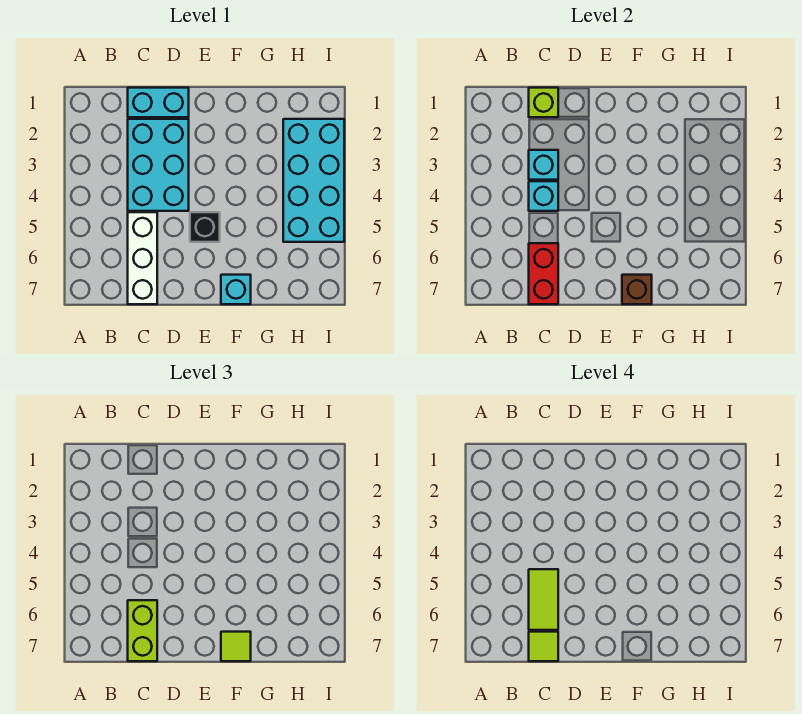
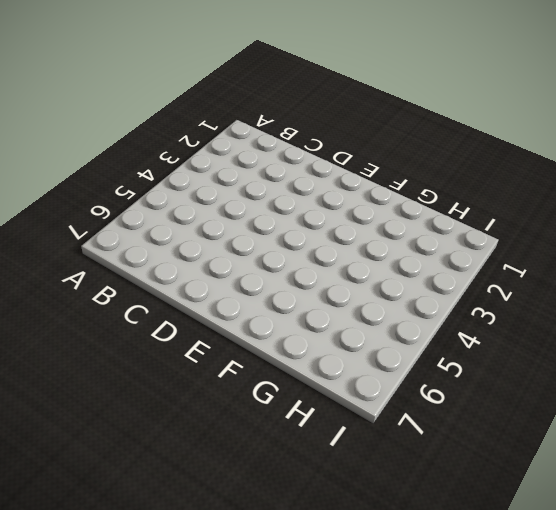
none -> cyan 1x2 brick [128,88,189,117]
none -> cyan 2x3 brick [128,119,189,211]
none -> white 1x3 brick [128,212,157,304]

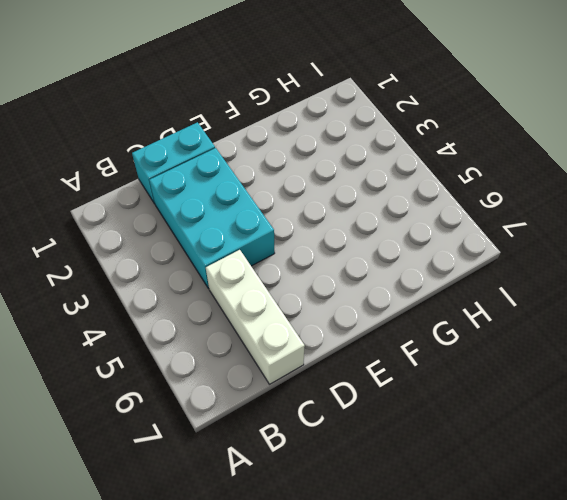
none -> black 1x1 brick [190,212,220,242]
none -> cyan 1x1 brick [221,275,251,304]
none -> cyan 2x4 brick [283,119,344,242]

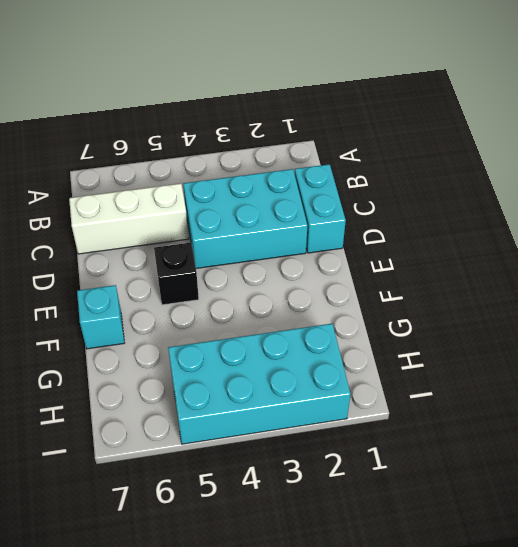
none -> lime 1x1 brick [529,88,558,117]
none -> cyan 1x1 brick [529,150,558,180]
none -> cyan 1x1 brick [529,181,558,211]

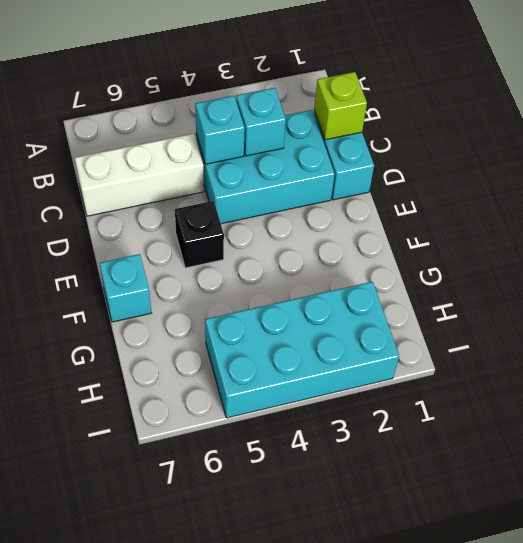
none -> red 1x2 brick [529,243,558,304]
none -> brown 1x1 brick [622,275,652,304]
none -> lime 1x2 brick [128,600,157,661]

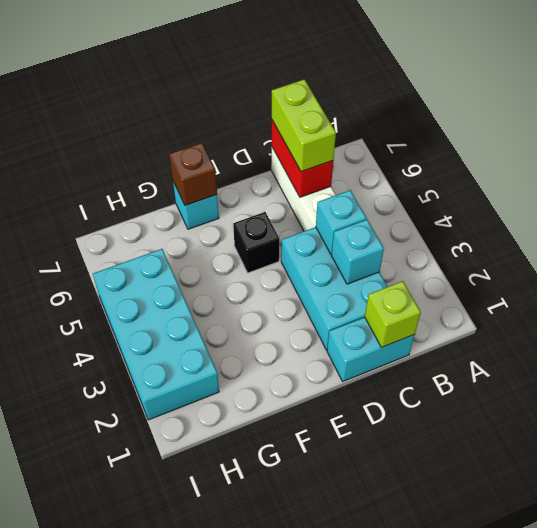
none -> lime 1x1 tile [221,632,251,661]
none -> lime 1x2 tile [529,569,558,630]
none -> lime 1x1 tile [529,632,558,661]

